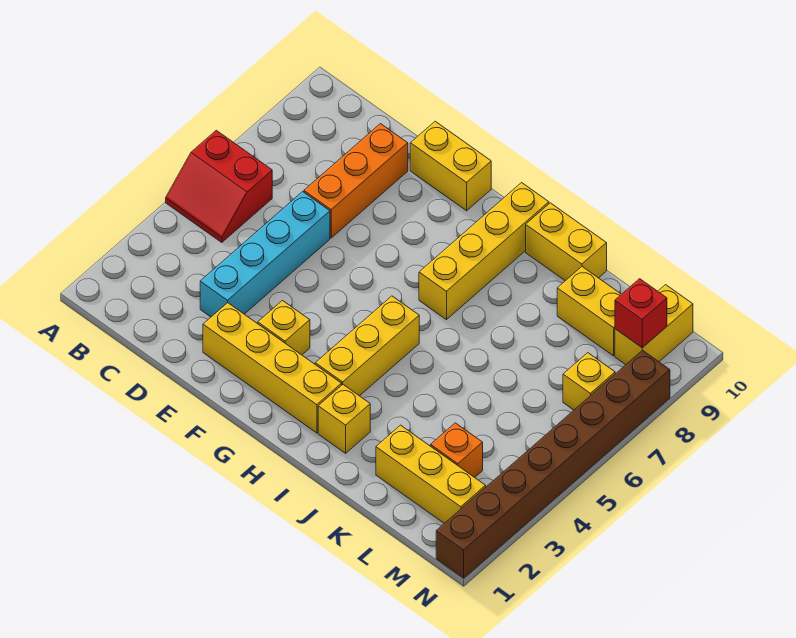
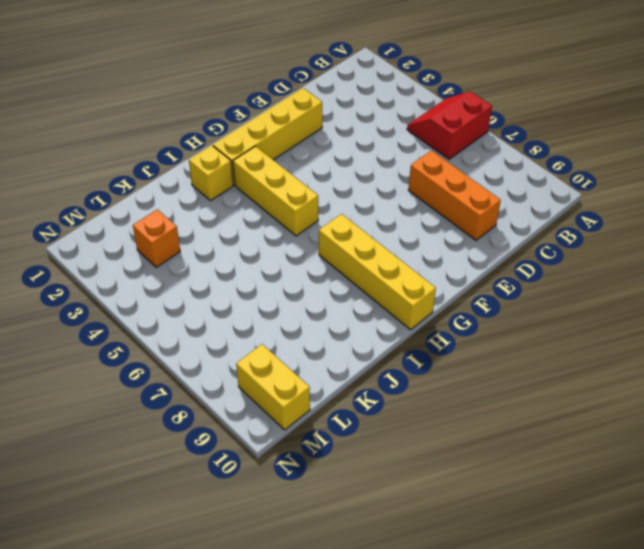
none -> cyan 1x4 brick [200,192,330,317]
none -> yellow 1x2 brick [410,121,491,211]
none -> yellow 1x1 brick [258,301,310,355]

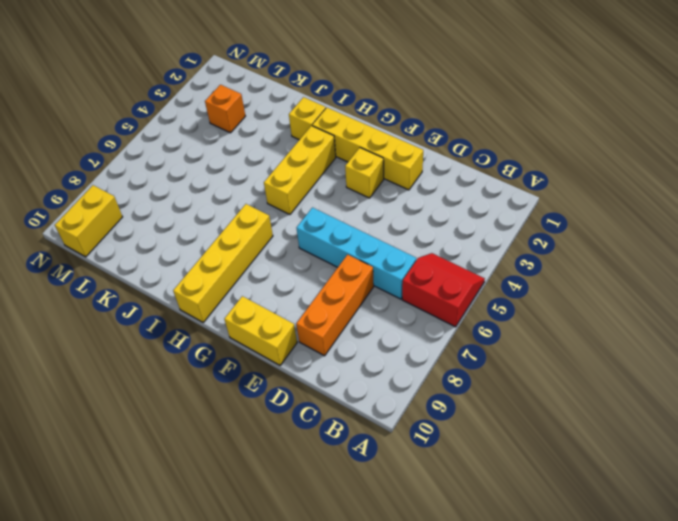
cyan 1x4 brick [297,208,416,299] -> cyan 1x4 brick turned to [200,192,330,317]
none -> yellow 1x2 brick [526,203,607,281]
none -> yellow 1x3 brick [376,425,486,523]
none -> yellow 1x2 brick [557,267,621,356]

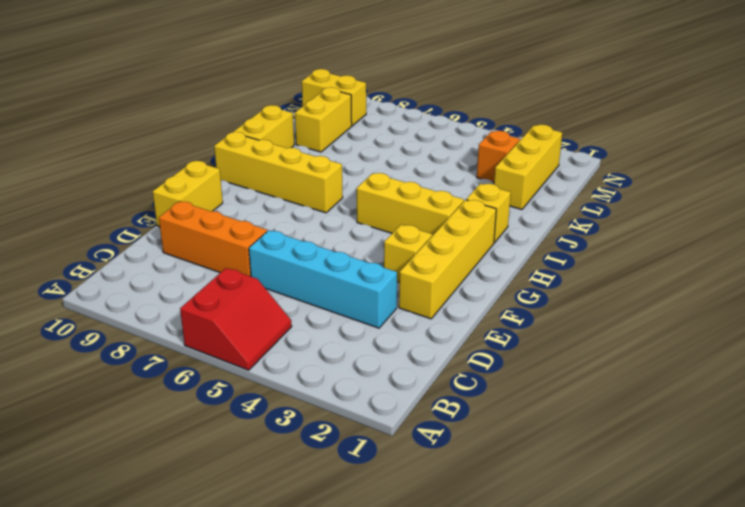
none -> yellow 1x1 brick [563,353,615,410]
none -> brown 1x8 brick [436,350,670,578]
none -> red 1x1 brick [615,279,667,348]

